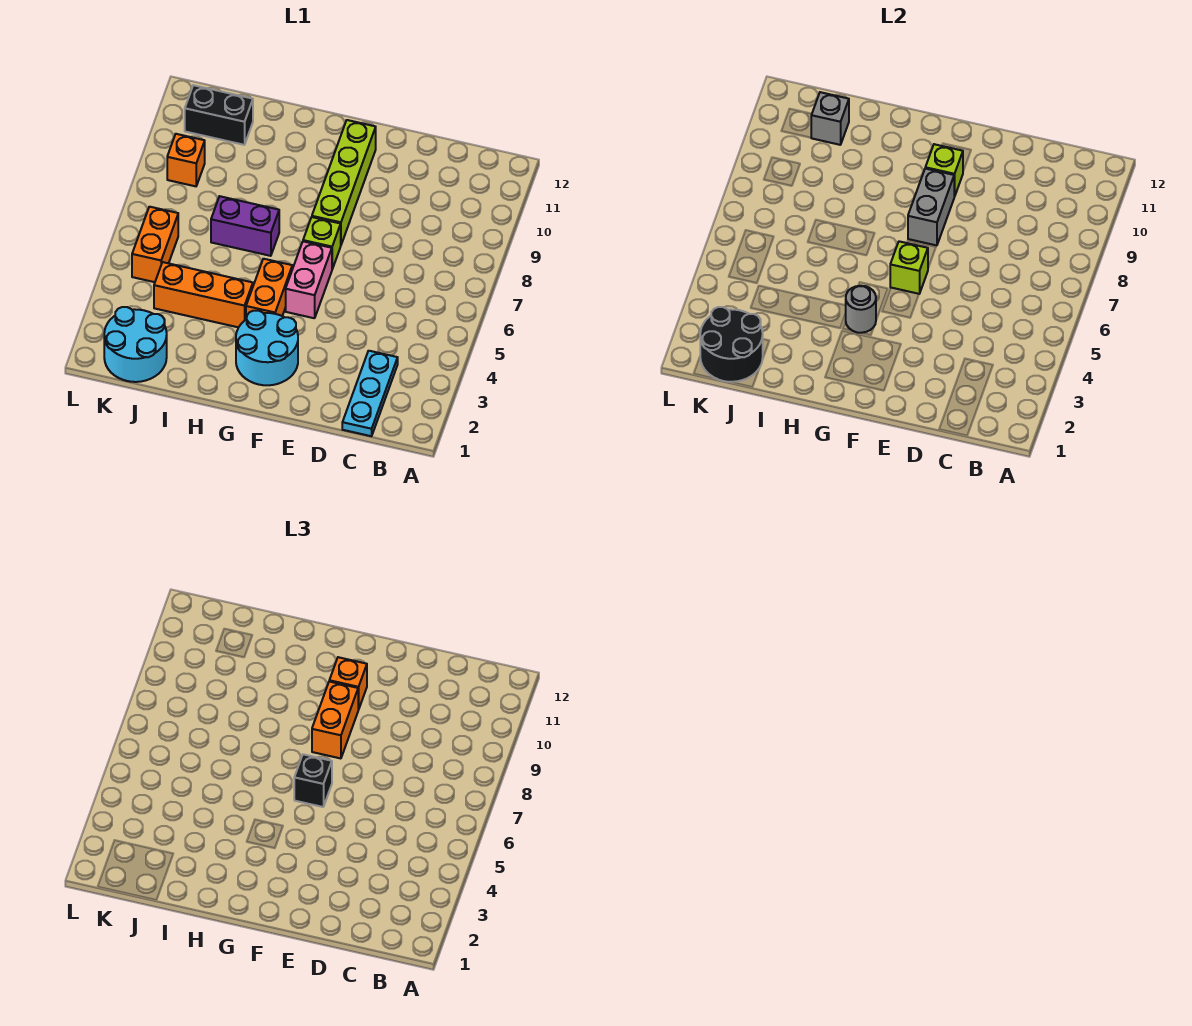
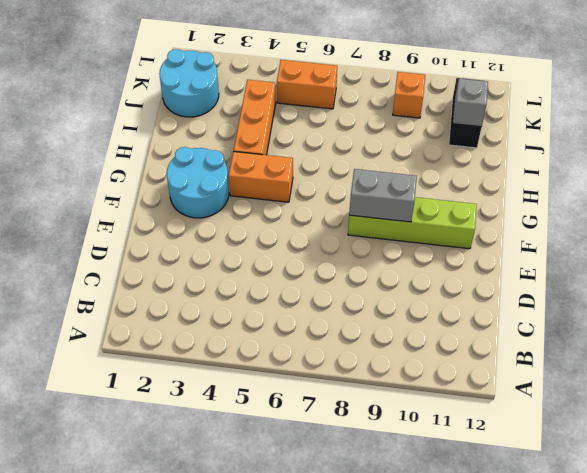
none -> cyan 1x3 plate [342,351,398,436]
none -> pink 1x2 brick [286,241,332,318]
none -> lime 1x1 brick [303,217,341,269]

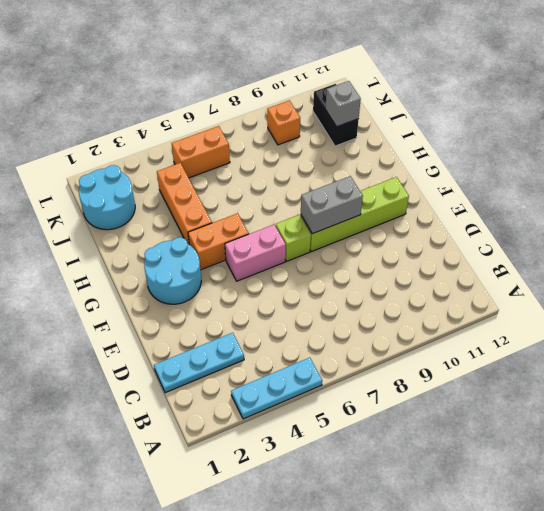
cyan 1x3 plate [231,358,322,419] -> none
none -> purple 1x2 brick [211,196,279,256]
none -> lime 1x1 brick [890,241,928,294]
none -> lime 1x1 brick [925,144,963,197]

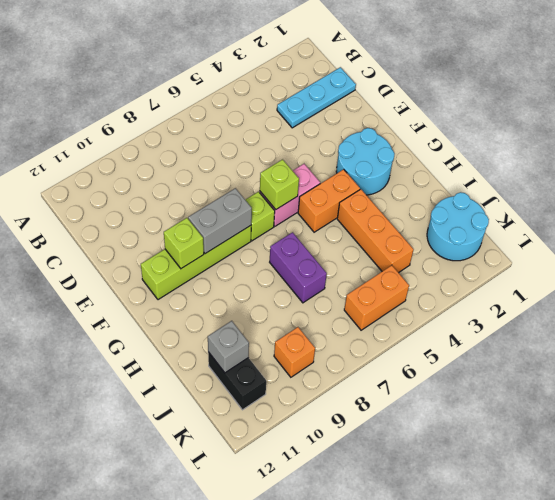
none -> grey 1x1 round brick [846,286,876,333]
none -> black 2x2 round brick [700,307,763,382]
none -> black 1x1 brick [294,754,332,807]

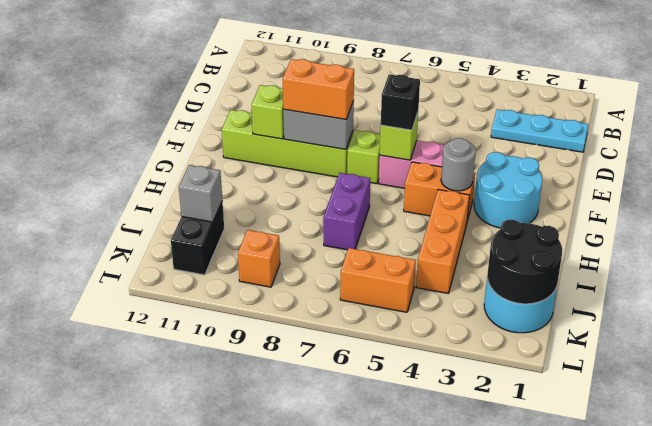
none -> orange 1x1 brick [329,657,367,710]

